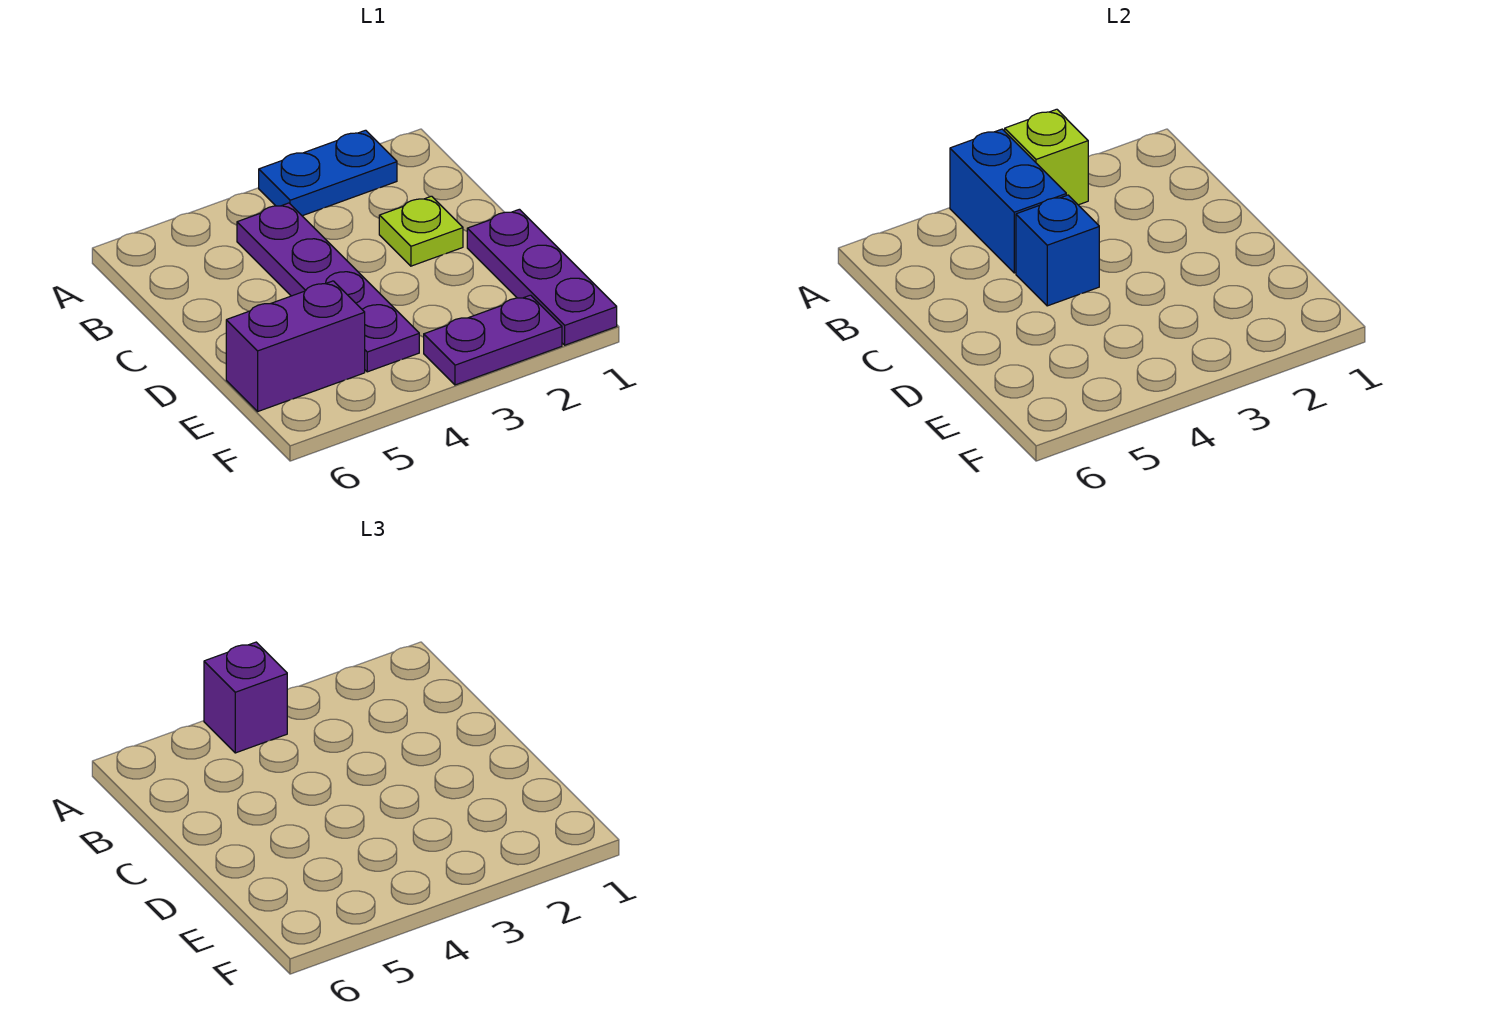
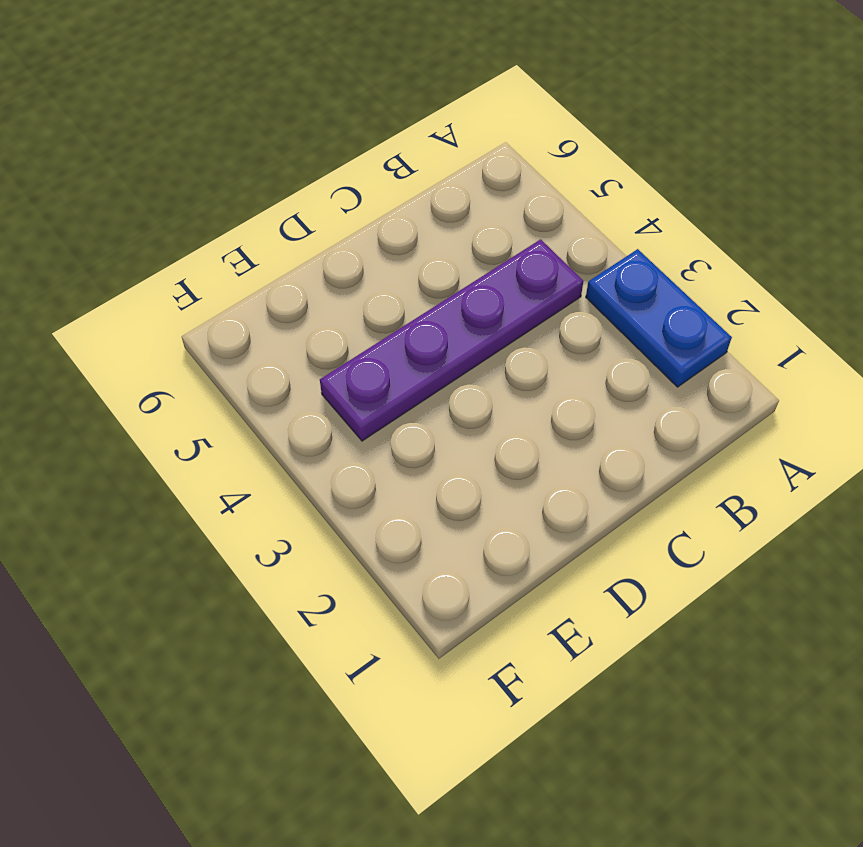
none -> lime 1x1 plate [379,196,463,266]
none -> purple 1x3 plate [467,209,617,345]

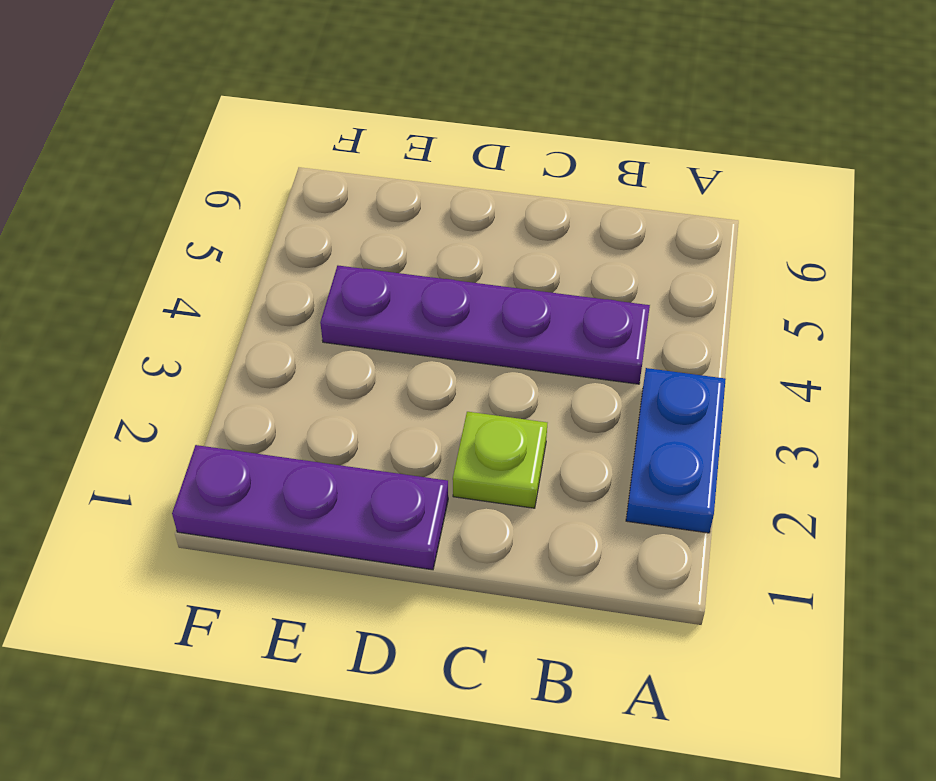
none -> purple 1x2 brick [226,281,365,411]
none -> purple 1x2 plate [424,295,562,385]

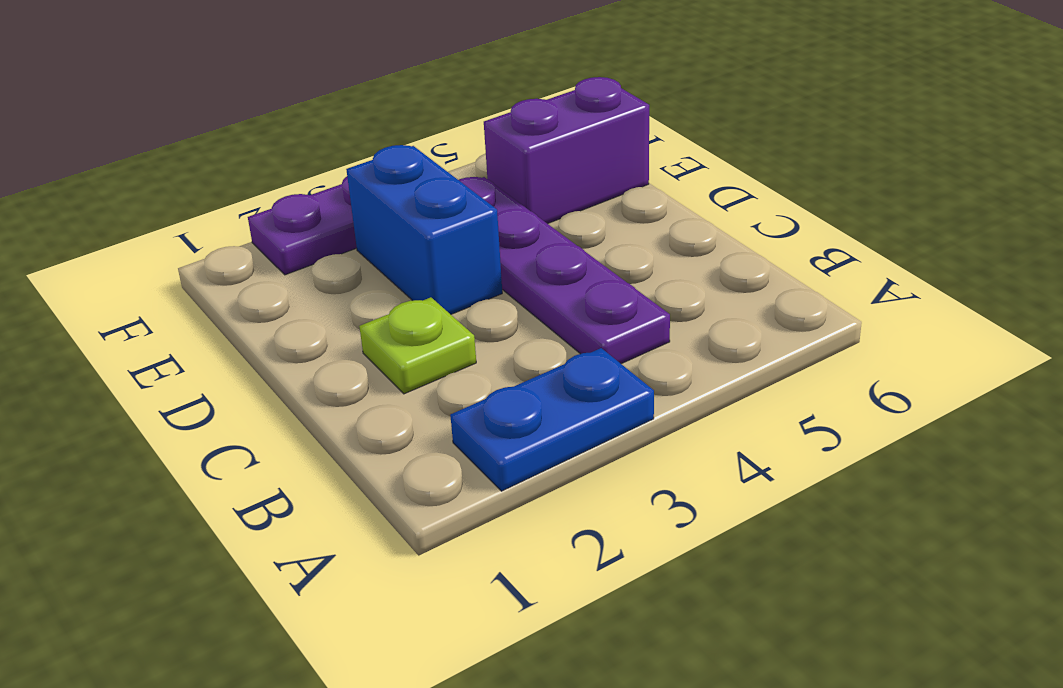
blue 1x2 brick [346,145,502,314] -> blue 1x2 brick moved to [950,129,1066,273]
none -> purple 1x3 plate [467,209,617,345]
none -> lime 1x1 brick [1005,109,1088,205]

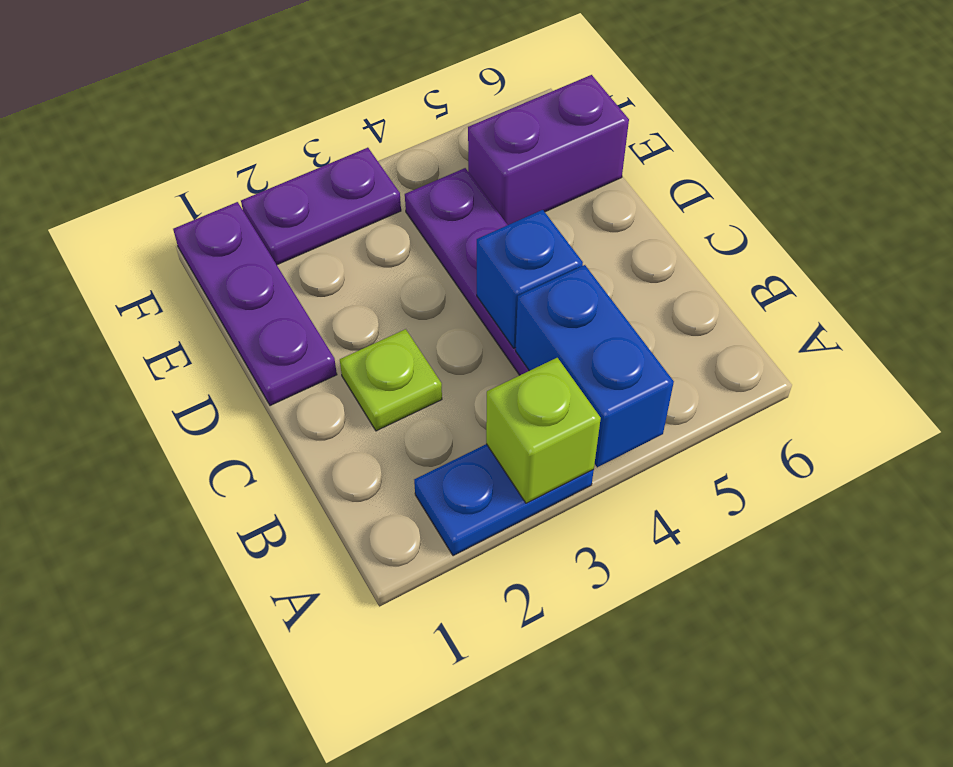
none -> purple 1x1 brick [204,642,287,753]

